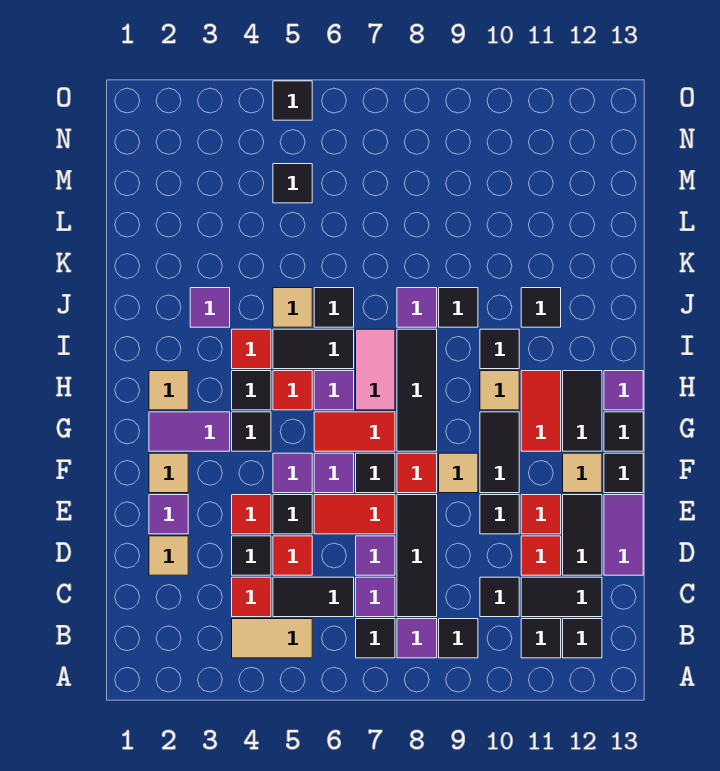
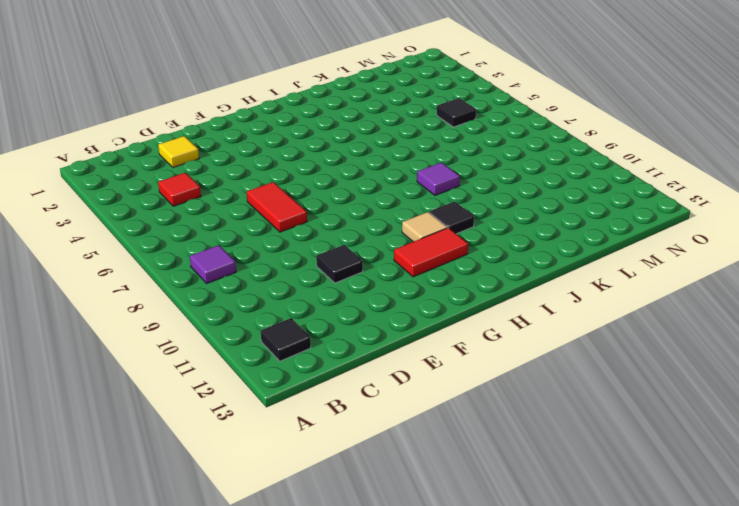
yellow 1x1 tile [158,136,199,167] -> tan 1x1 tile [149,536,188,575]
none -> tan 1x2 tile [232,619,312,658]
none -> black 1x1 tile [356,619,395,658]
none -> black 1x1 tile [439,619,478,658]
none -> black 1x1 tile [521,619,561,658]

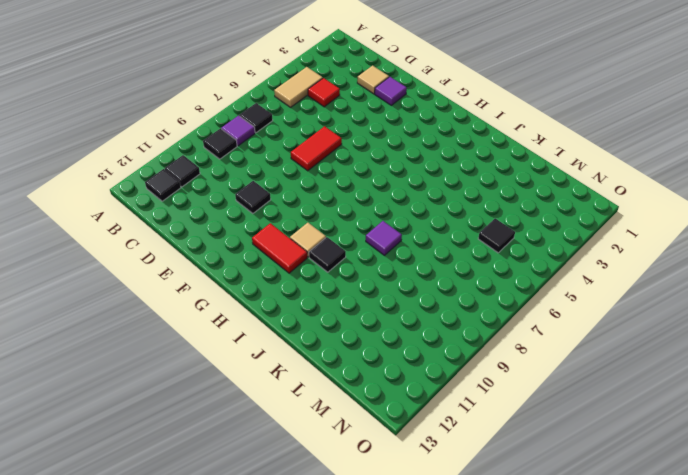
none -> black 1x2 tile [273,577,354,617]
none -> purple 1x1 tile [356,577,395,617]
none -> black 1x3 tile [397,495,437,617]
none -> black 1x1 tile [480,577,519,617]

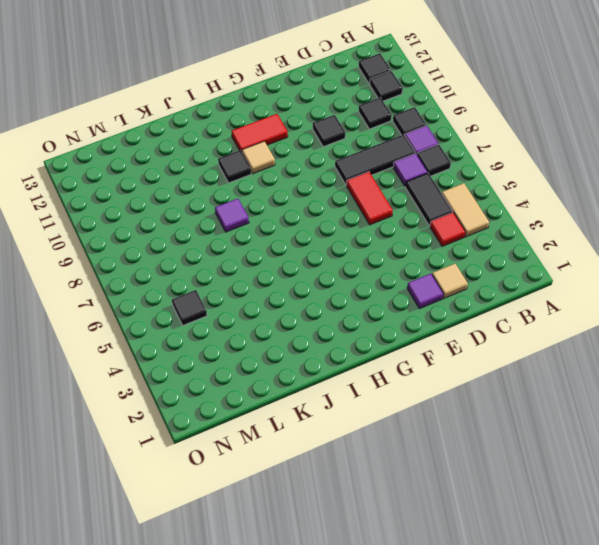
none -> black 1x2 tile [521,577,602,617]
none -> black 1x1 tile [232,536,271,575]
none -> red 1x1 tile [273,536,312,575]
none -> purple 1x1 tile [356,536,395,575]

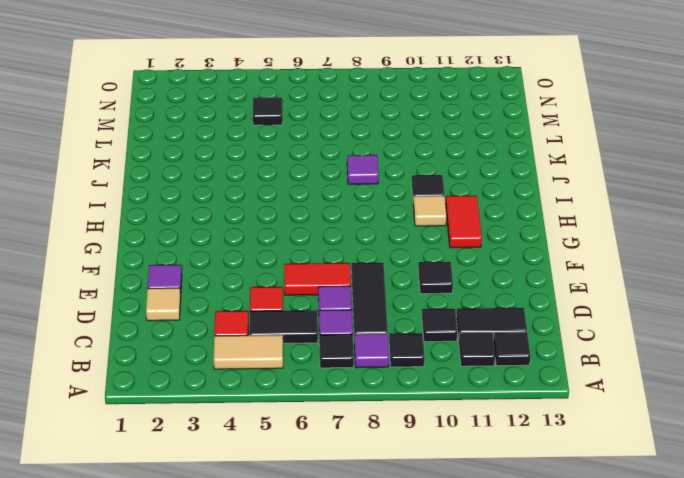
none -> black 1x1 tile [232,536,271,575]
none -> red 1x1 tile [521,536,561,575]
none -> black 1x2 tile [563,495,602,575]
none -> purple 1x2 tile [604,495,643,575]

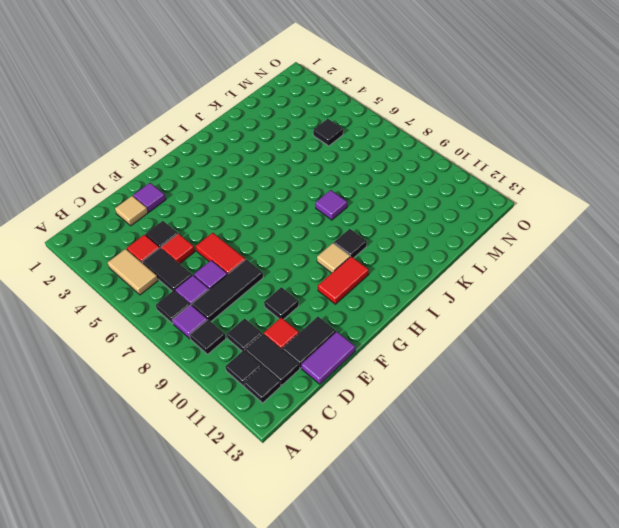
none -> red 1x1 tile [232,495,271,534]
none -> black 1x1 tile [273,495,312,534]
none -> red 1x1 tile [521,495,561,534]
none -> tan 1x1 tile [149,453,188,493]

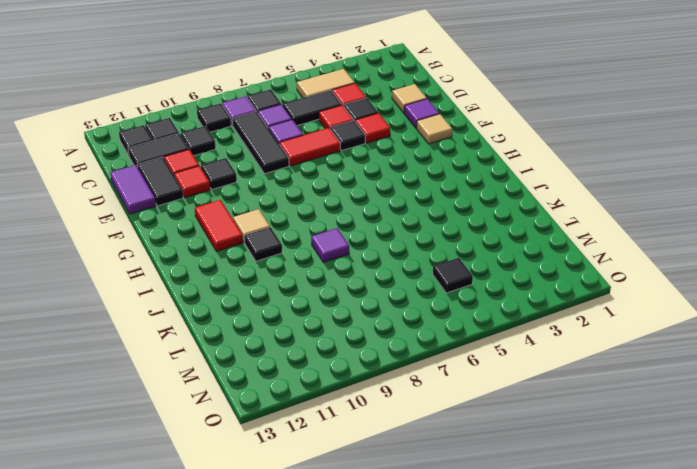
none -> purple 1x1 tile [273,453,312,493]
none -> purple 1x1 tile [314,453,354,493]
none -> black 1x1 tile [356,453,395,493]
none -> red 1x1 tile [397,453,437,493]

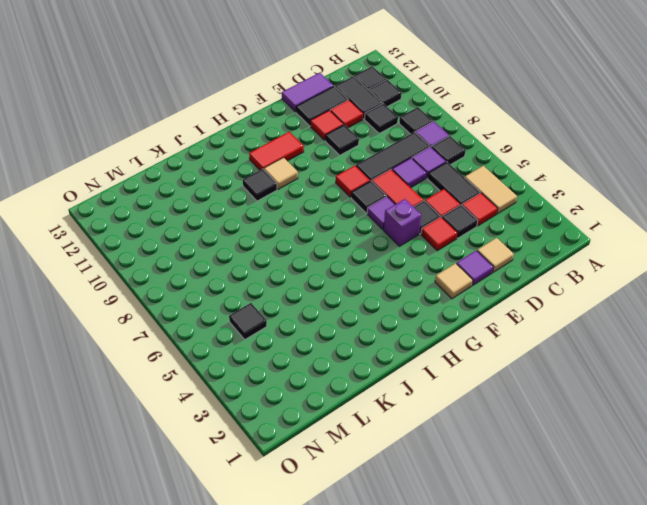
purple 1x1 brick [384,199,421,246] -> purple 1x1 tile [273,453,312,493]
none -> tan 1x1 tile [439,453,478,493]
none -> black 1x2 tile [480,412,519,493]
none -> tan 1x1 tile [563,453,602,493]
none -> black 1x1 tile [604,453,643,493]

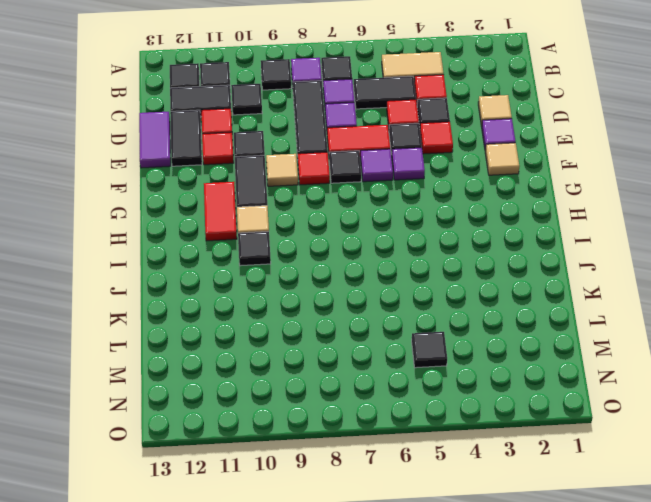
none -> tan 1x1 tile [563,453,602,493]
none -> black 1x1 tile [604,453,643,493]
none -> purple 1x2 tile [149,412,230,451]
none -> black 1x1 tile [232,412,271,451]

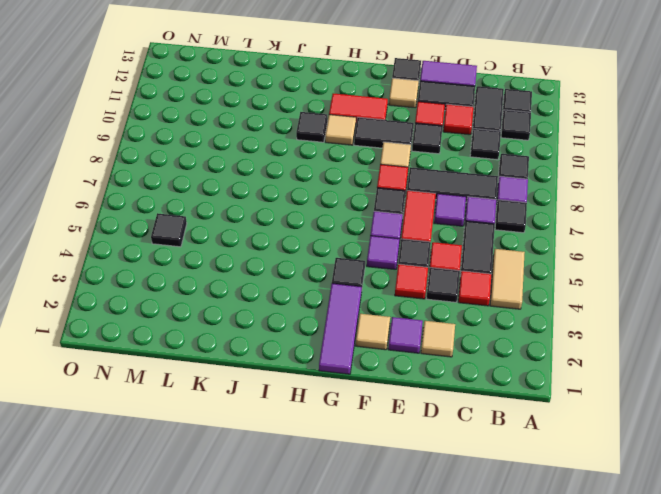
purple 1x3 tile [319,283,362,374] -> purple 1x2 tile [149,412,230,451]
none -> red 1x2 tile [314,412,395,451]
none -> black 1x3 tile [397,329,437,451]
none -> black 1x2 tile [563,371,602,451]
none -> black 1x1 tile [604,412,643,451]

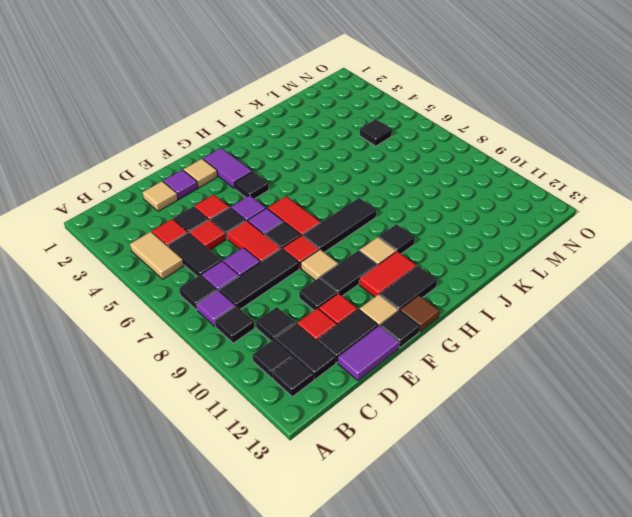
brown 1x1 tile [400,295,439,332] -> black 1x1 tile [604,412,643,451]
none -> tan 1x1 tile [149,371,188,410]
none -> black 1x1 tile [232,371,271,410]
none -> red 1x1 tile [273,371,312,410]
none -> purple 1x1 tile [314,371,354,410]

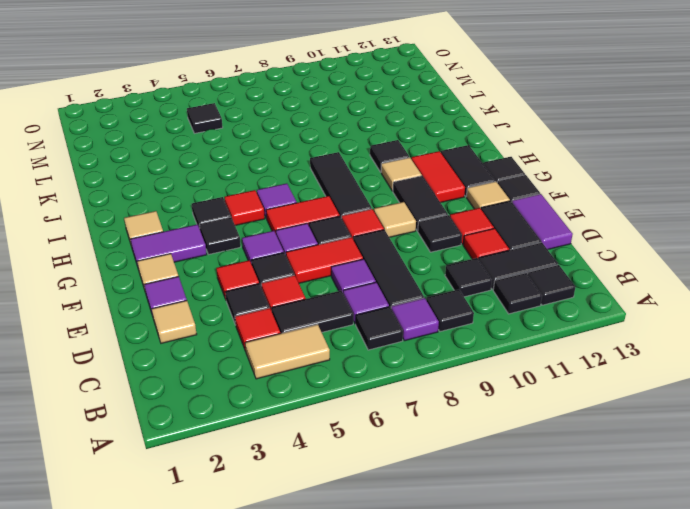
none -> pink 1x2 tile [356,329,395,410]
none -> purple 1x1 tile [604,371,643,410]
none -> red 1x1 tile [232,329,271,369]
none -> black 1x2 tile [273,329,354,369]

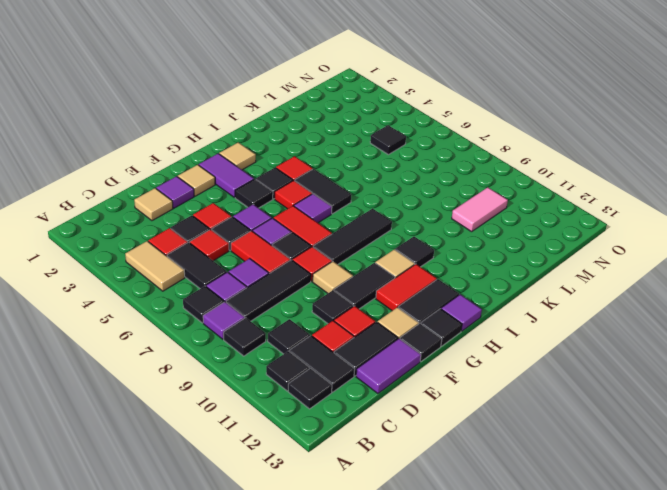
pink 1x2 tile [452,187,508,232] -> pink 1x2 tile moved to [356,329,395,410]
none -> purple 1x1 tile [190,288,230,327]
none -> tan 1x1 tile [273,288,312,327]
none -> black 1x1 tile [314,288,354,327]
none -> purple 1x1 tile [397,288,437,327]

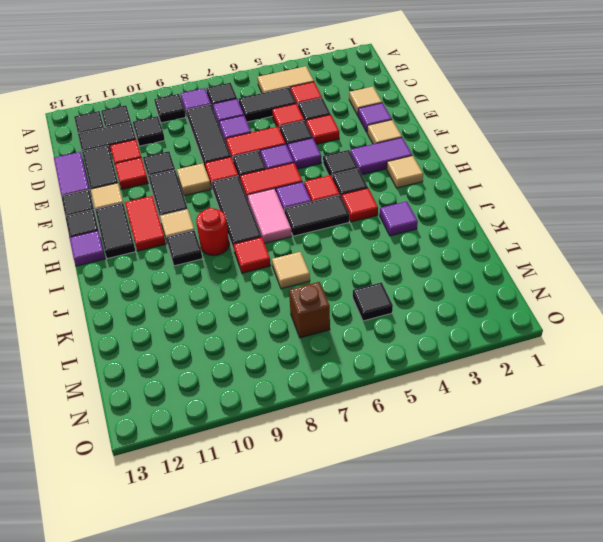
red 1x1 round brick [196,208,229,255] -> none
red 1x1 tile [233,237,271,273] -> purple 1x1 tile [397,288,437,327]
tan 1x1 tile [272,252,310,289] -> tan 1x1 tile moved to [273,288,312,327]
brown 1x1 brick [289,282,330,338] -> none
none -> black 1x1 tile [314,288,354,327]
none -> black 1x1 tile [439,288,478,327]
none -> black 1x1 tile [521,288,561,327]
none -> black 1x1 tile [273,81,312,120]

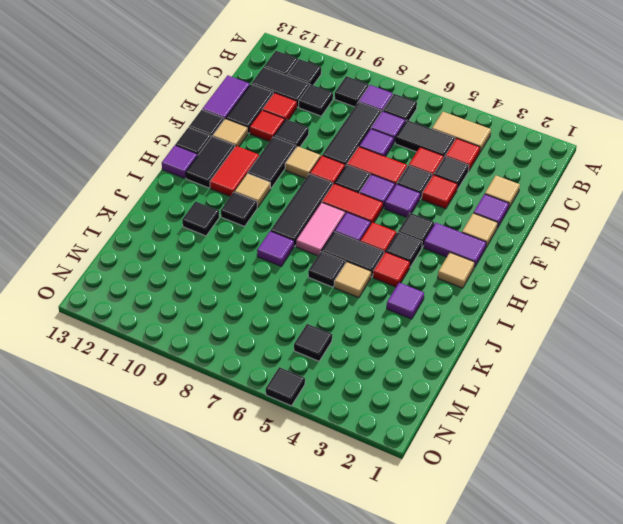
none -> black 1x1 tile [439,288,478,327]

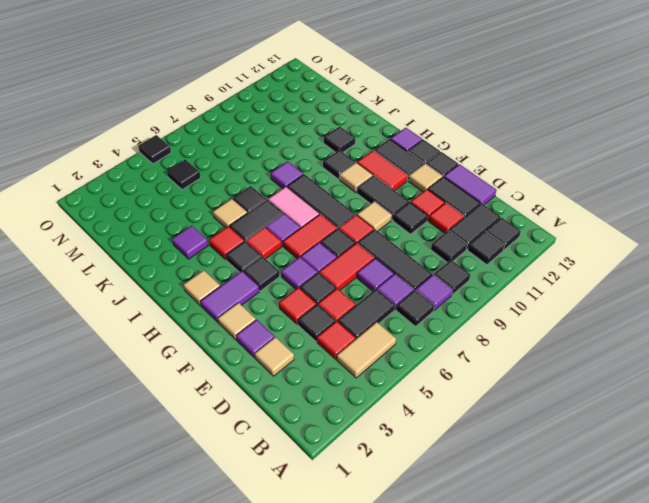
none -> black 1x1 tile [439,288,478,327]

